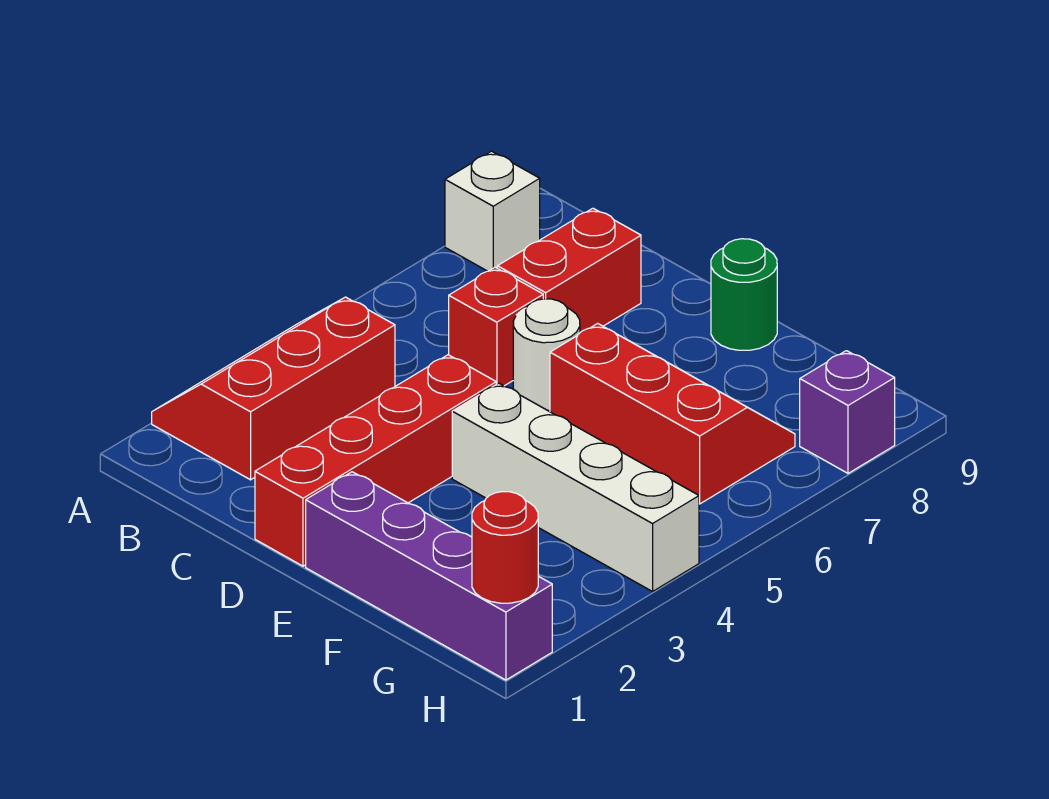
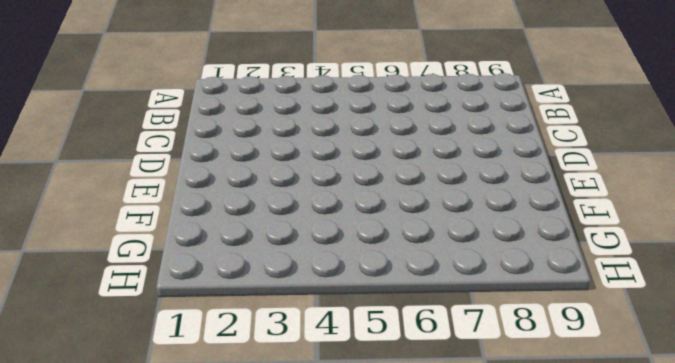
none -> red 2x3 slope [152,297,395,480]
none -> white 1x1 brick [445,151,540,271]
none -> red 1x1 brick [449,267,543,386]

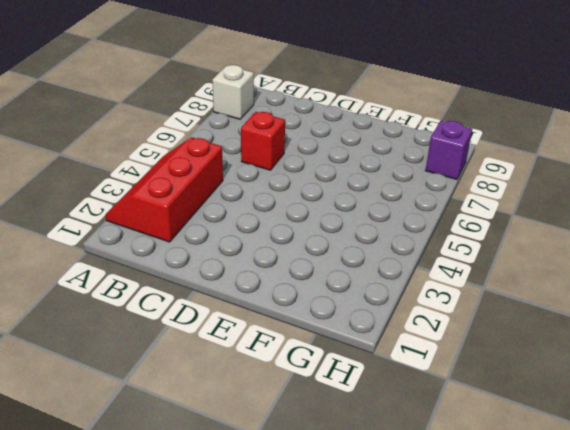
none -> red 1x2 brick [497,208,641,332]
none -> red 1x4 brick [255,355,496,566]
none -> white 1x1 round brick [513,299,580,410]

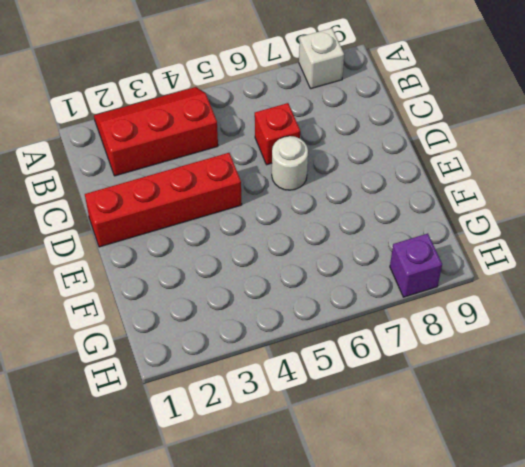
none -> red 1x2 brick [497,208,641,332]
none -> purple 1x4 brick [306,472,552,680]
none -> white 1x4 brick [452,383,699,591]

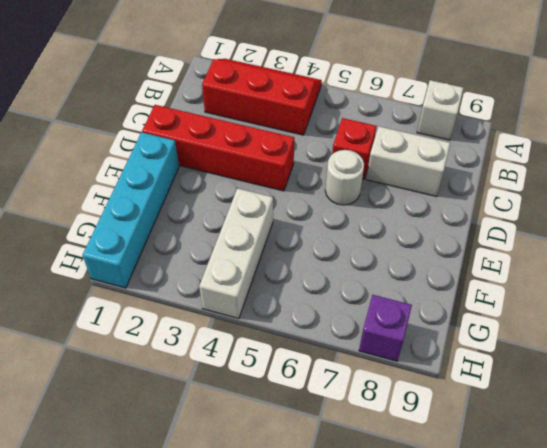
white 1x2 brick [366,126,450,196] -> red 1x2 brick [497,208,641,332]
cyan 1x4 brick [82,132,179,288] -> purple 1x4 brick [306,472,552,680]
white 1x3 brick [199,188,273,319] -> white 1x4 brick [452,383,699,591]
none -> red 2x3 slope [550,323,795,504]
none -> green 1x1 round brick [711,239,777,350]
none -> red 1x1 round brick [472,492,538,603]

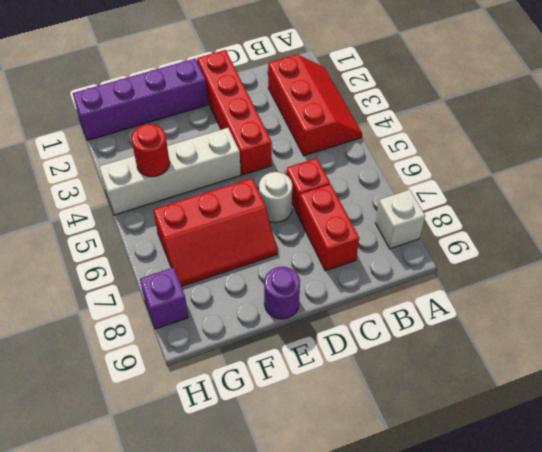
purple 1x1 round brick [264,267,300,319] -> green 1x1 round brick [711,239,777,350]
red 1x1 round brick [131,124,170,177] -> red 1x1 round brick moved to [472,492,538,603]

